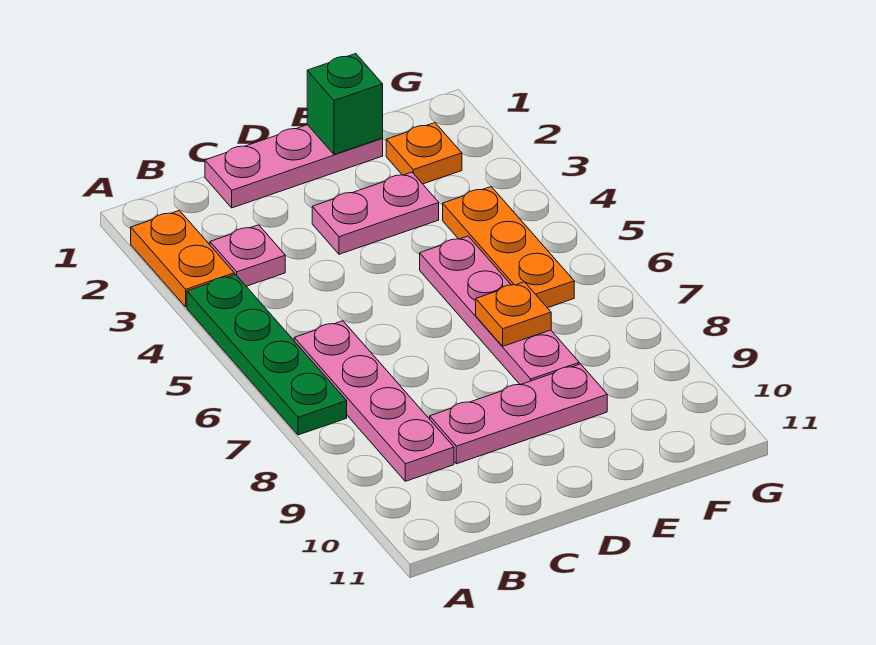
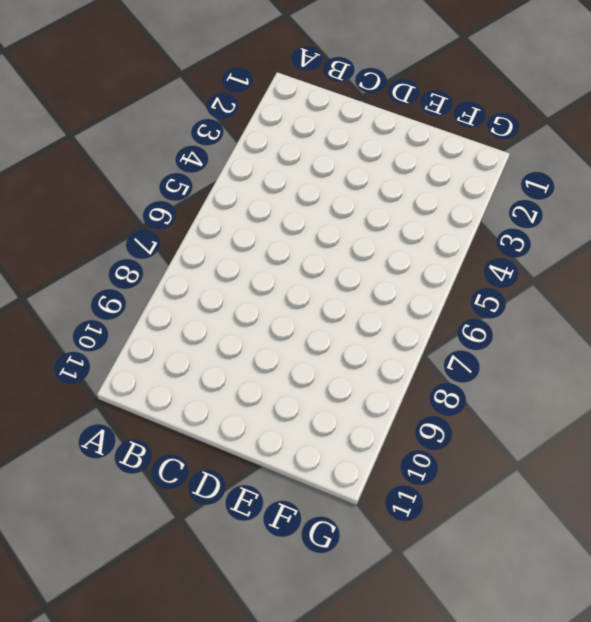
none -> orange 1x2 plate [131,210,234,307]
none -> green 1x4 plate [187,274,347,435]
none -> pink 1x1 plate [210,225,285,286]

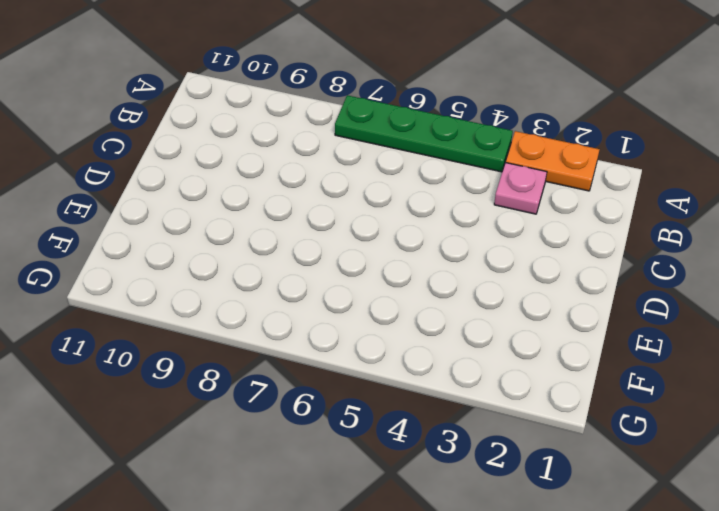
none -> pink 1x4 plate [294,321,454,481]
none -> pink 1x3 plate [205,125,383,208]
none -> pink 1x3 plate [430,364,607,464]

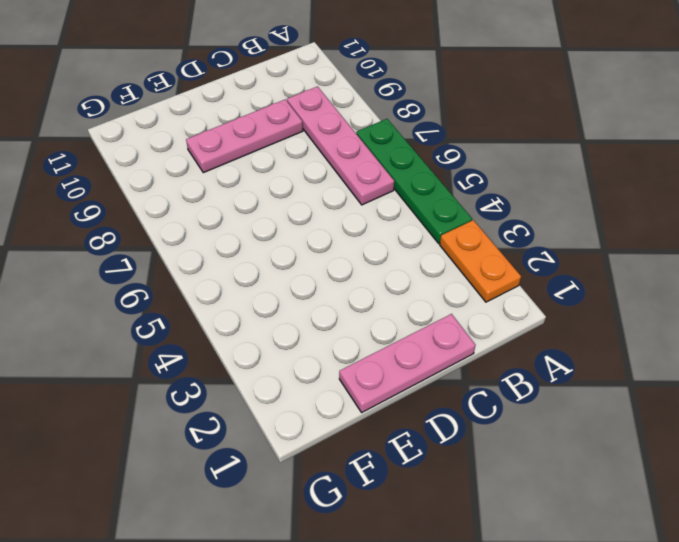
none -> pink 1x1 plate [210,225,285,286]
none -> pink 1x2 plate [312,172,439,254]
none -> pink 1x4 plate [420,236,579,385]

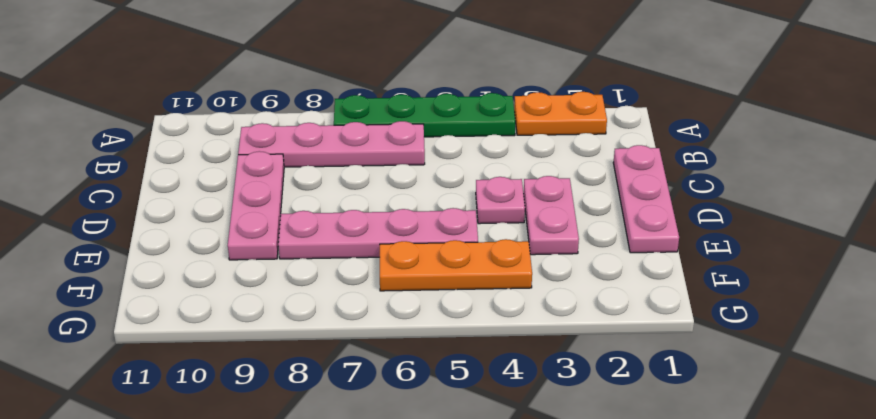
pink 1x1 plate [476,177,525,224] -> pink 1x1 plate moved to [210,225,285,286]
none -> orange 1x1 plate [386,123,462,184]
none -> green 1x1 brick [307,54,383,155]
none -> orange 1x1 plate [476,282,551,347]

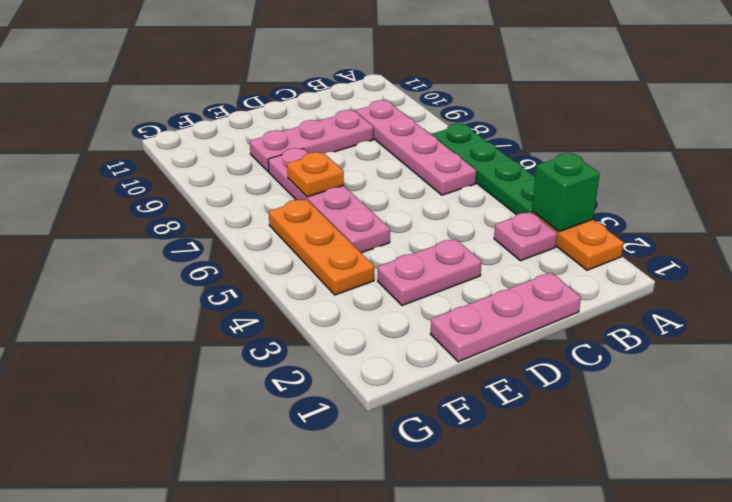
green 1x1 brick [532,153,600,232] -> green 1x1 brick moved to [307,54,383,155]
none -> orange 1x1 plate [386,123,462,184]

